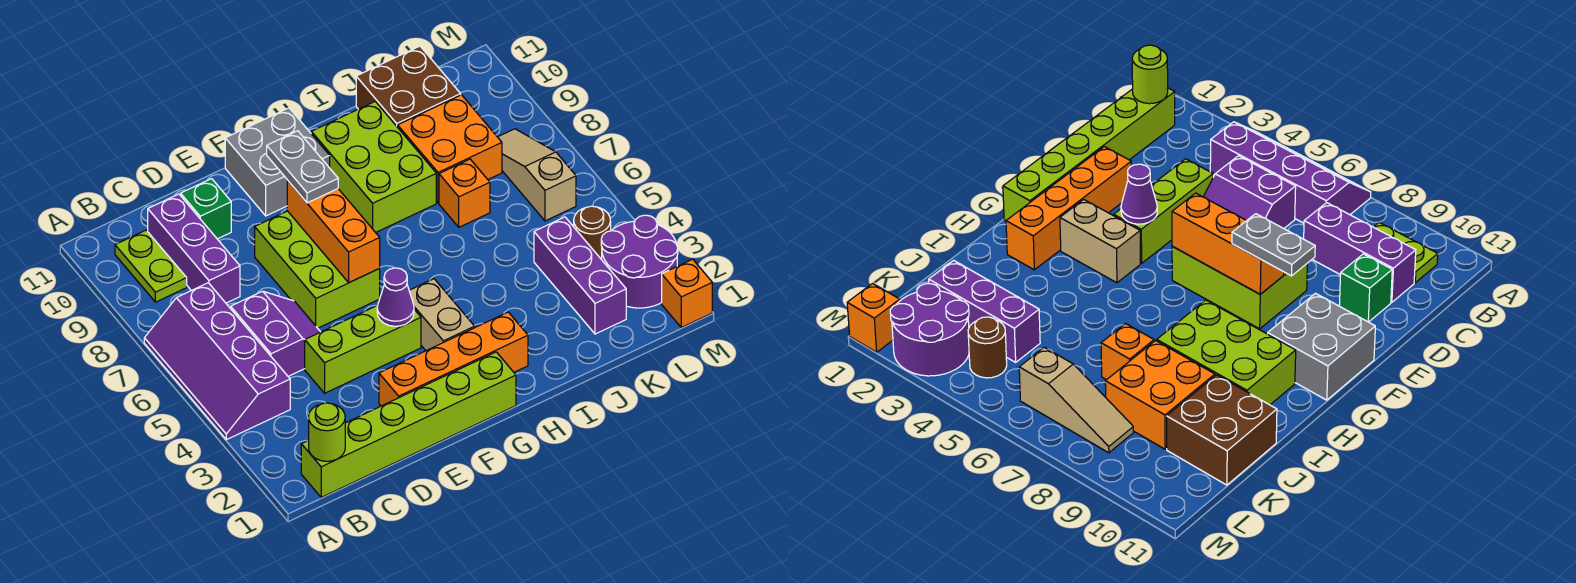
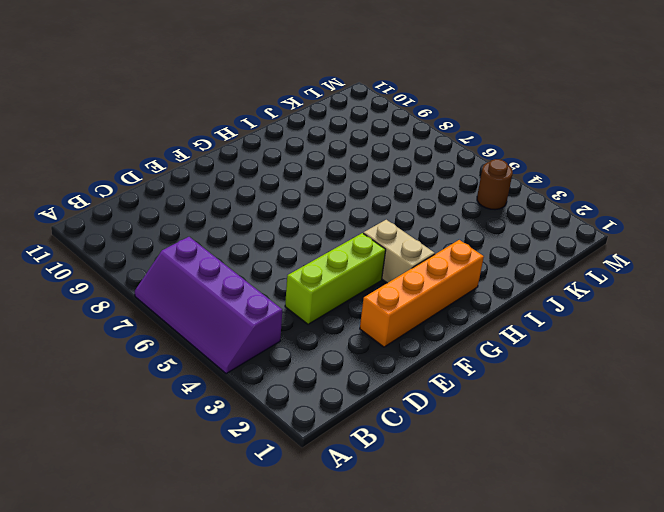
none -> lime 1x6 brick [301,352,516,497]
none -> lime 1x2 plate [115,230,187,302]
none -> purple 2x2 slope [231,291,320,376]

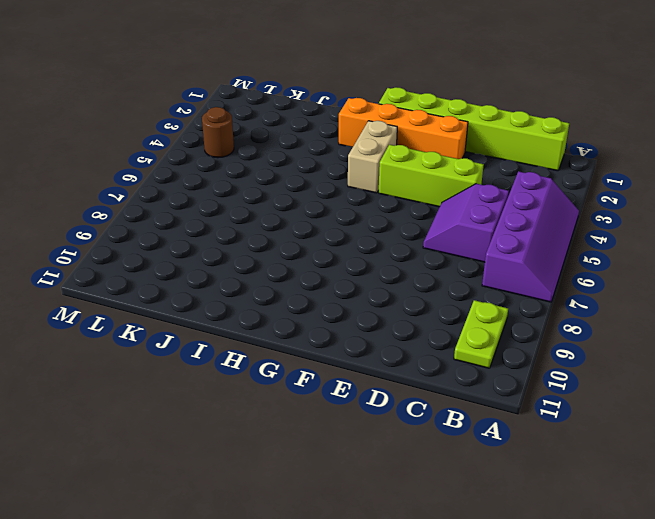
none -> purple 1x3 brick [148,194,240,303]
none -> green 1x1 brick [181,179,231,239]
none -> lime 2x3 brick [255,211,380,328]

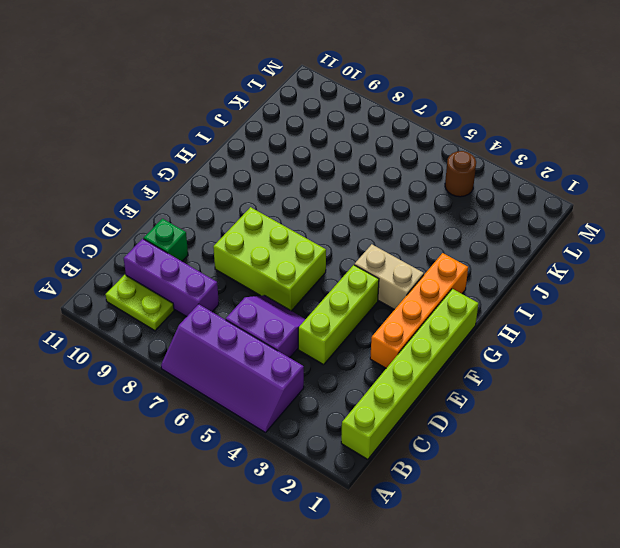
none -> grey 2x2 brick [225,108,330,216]
none -> lime 2x3 brick [311,101,436,233]
none -> orange 1x1 brick [439,159,490,227]

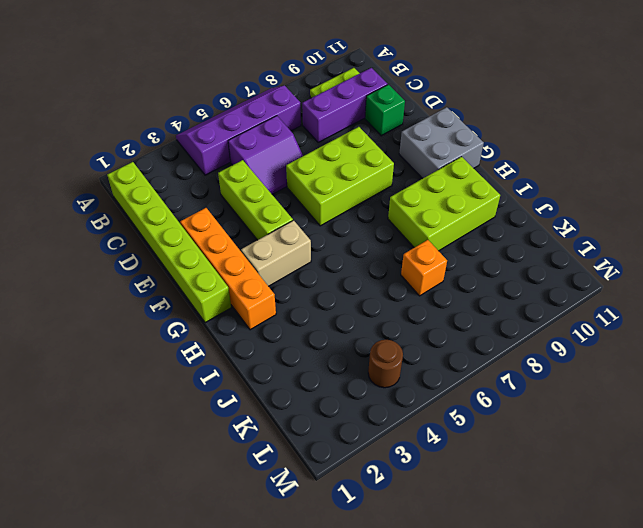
none -> orange 2x2 brick [398,95,502,203]
none -> brown 2x2 brick [356,46,461,127]
none -> purple 1x3 brick [534,217,626,334]

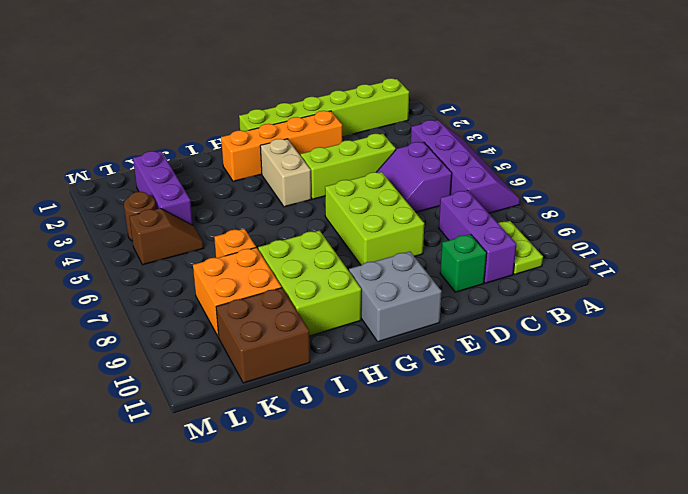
brown 1x2 slope [129,208,204,265] -> none
none -> purple 2x2 round brick [601,215,678,308]
none -> tan 1x3 slope [498,129,576,221]
none -> orange 1x1 brick [662,259,712,327]

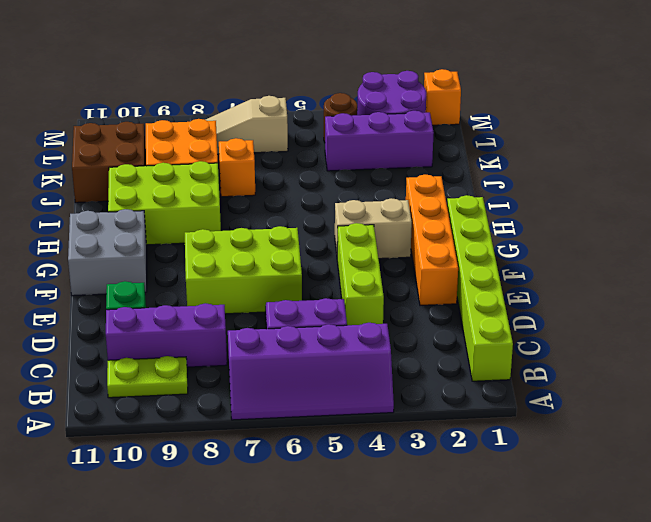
none -> lime 1x1 round brick [309,403,345,461]
none -> purple 1x1 cone [377,268,414,326]
none -> orange 1x3 brick [287,180,380,283]

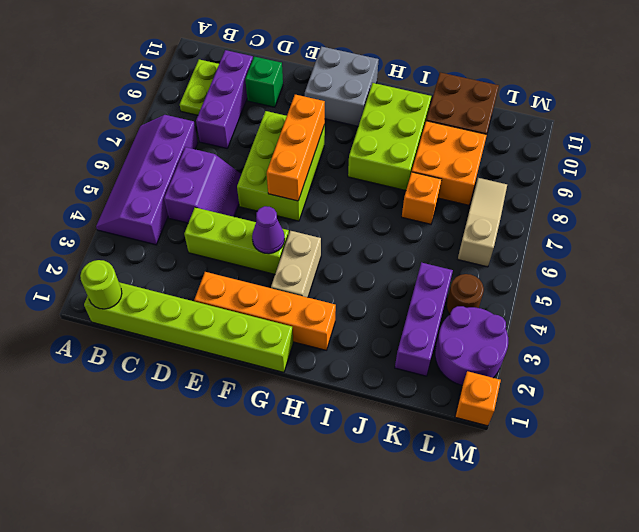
none -> grey 1x2 plate [267,131,338,203]

